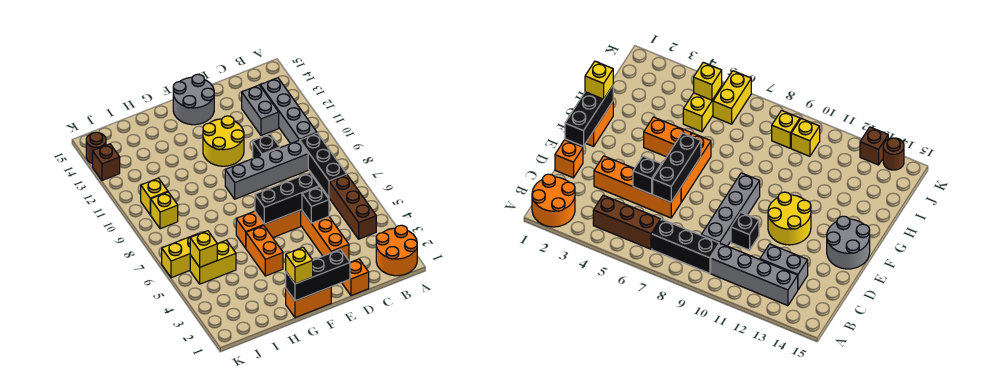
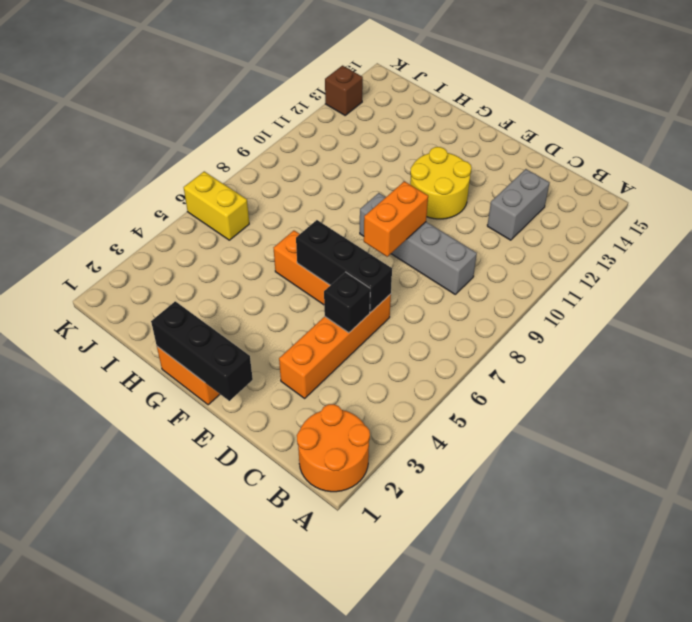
orange 1x2 brick [364,181,428,257] -> orange 1x2 brick moved to [246,226,283,276]
none -> brown 1x3 brick [329,175,376,239]
none -> black 1x3 brick [300,133,347,197]
none -> grey 1x4 brick [260,78,317,144]

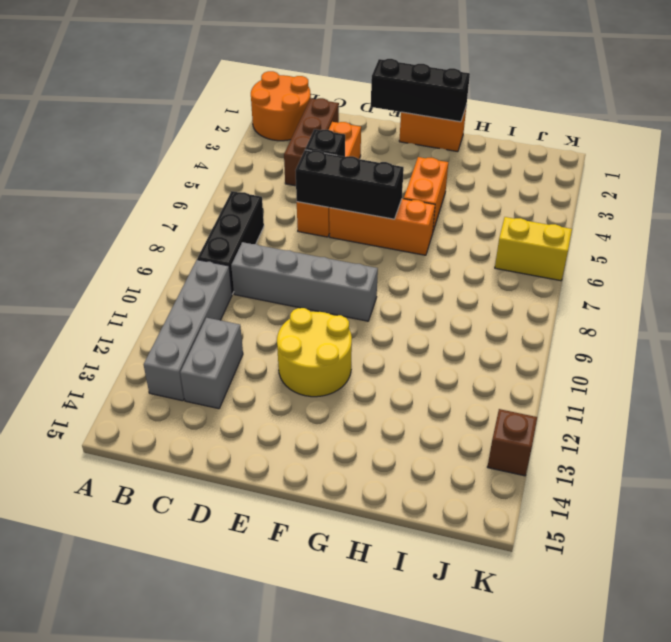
brown 1x3 brick [284,98,339,186] -> brown 1x3 brick moved to [329,175,376,239]
none -> orange 1x1 brick [342,259,369,296]
none -> black 1x1 brick [253,134,280,158]
none -> grey 2x2 round brick [173,74,214,125]

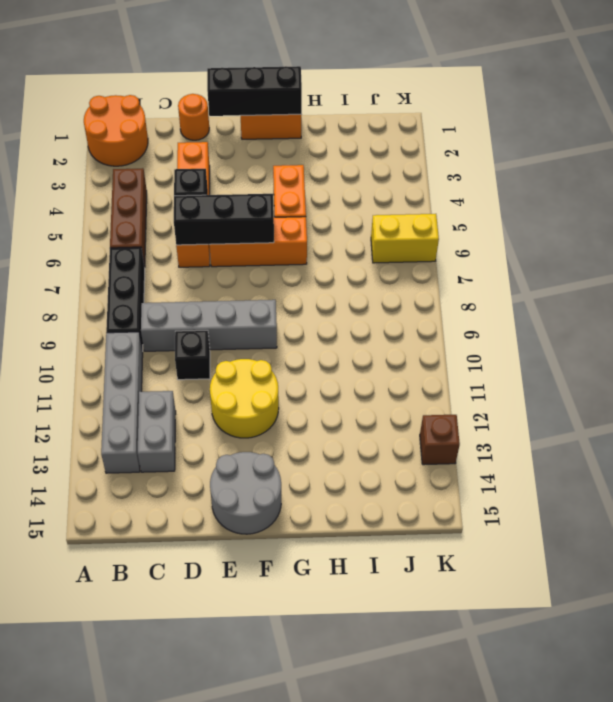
orange 1x1 round brick [178,94,209,140] -> orange 1x1 brick [342,259,369,296]
none -> yellow 1x2 brick [190,240,236,284]
none -> yellow 1x1 brick [151,192,178,229]
none -> yellow 1x1 brick [141,178,168,215]

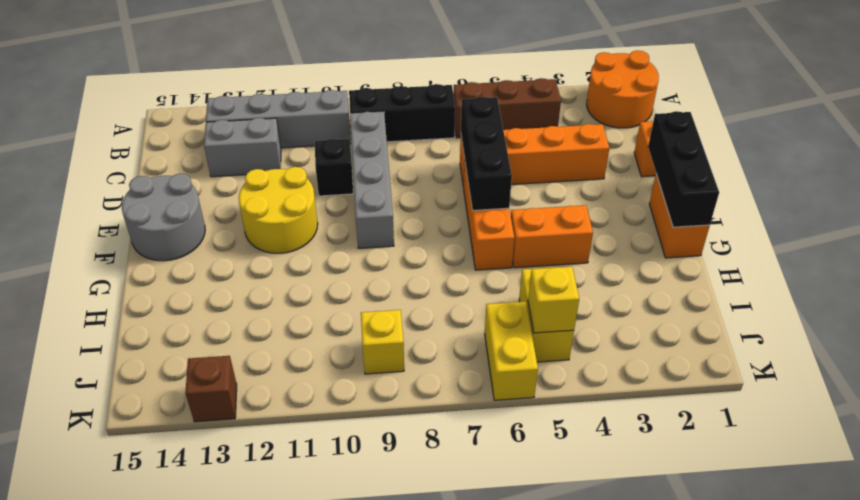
none -> yellow 1x1 brick [141,178,168,215]
none -> brown 1x1 round brick [86,132,106,164]
none -> black 1x1 brick [302,187,329,223]

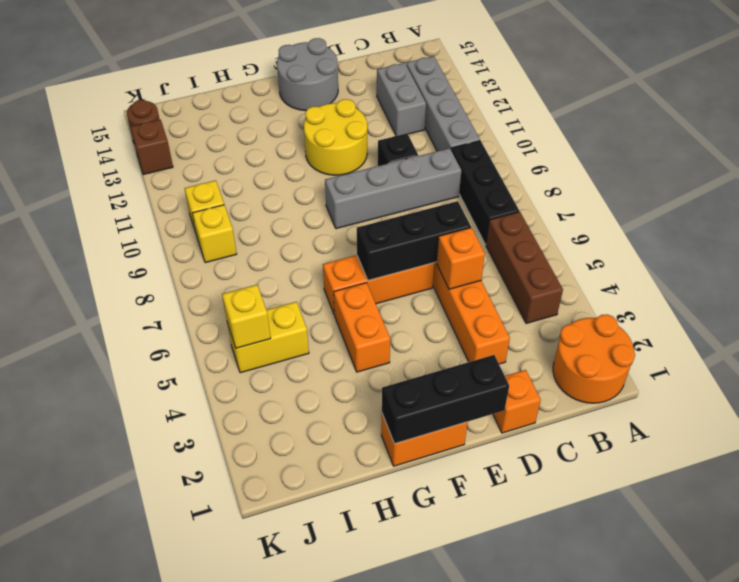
orange 1x1 brick [437,228,485,289] -> black 1x1 brick [302,187,329,223]
none -> yellow 1x2 brick [162,234,198,278]
none -> yellow 1x1 brick [286,247,313,284]

